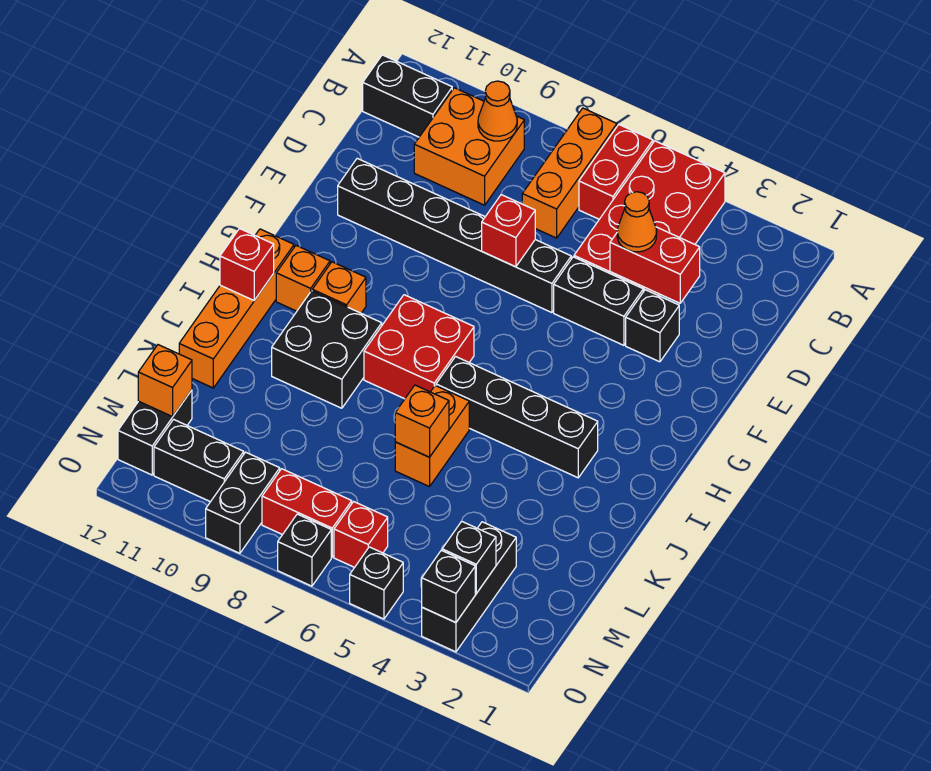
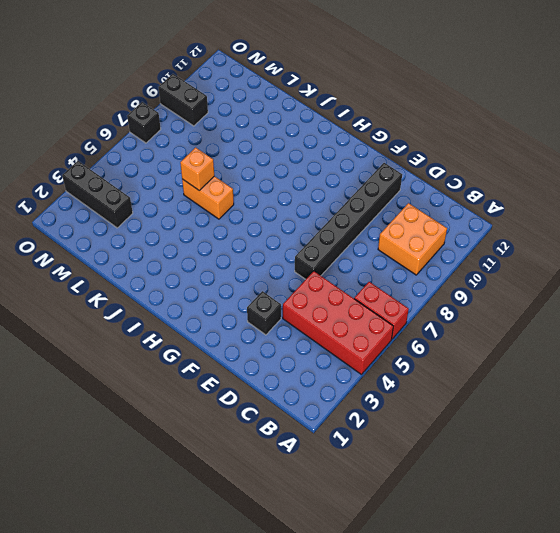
none -> orange 1x3 brick [522,108,617,238]
none -> black 1x2 brick [363,55,452,137]
none -> black 1x2 brick [554,257,643,345]
none -> red 2x2 brick [364,295,474,399]

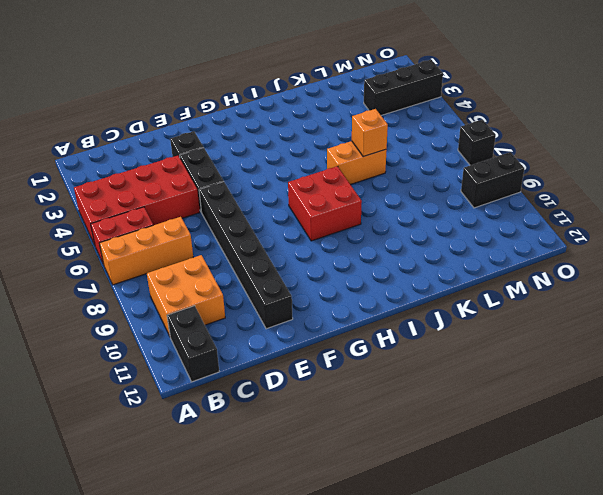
none -> orange 1x1 brick [312,262,366,313]
none -> orange 1x1 brick [276,246,330,311]
none -> orange 1x4 brick [179,229,294,388]
none -> black 1x4 brick [436,357,598,478]

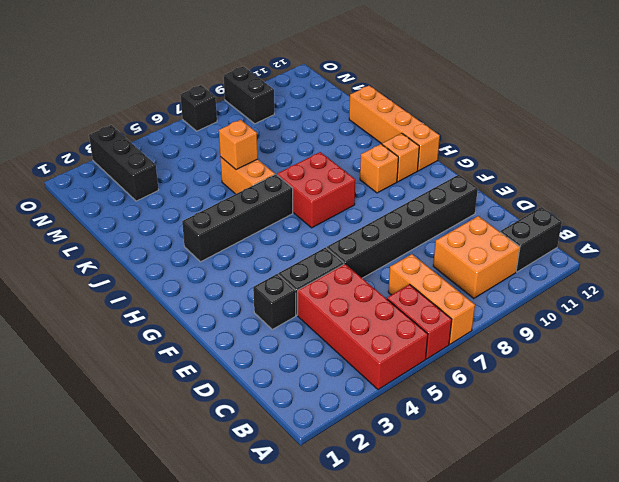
none -> black 2x2 brick [272,291,382,408]
none -> black 1x2 brick [118,390,192,475]
none -> red 1x1 brick [334,502,388,567]
none -> red 1x2 brick [262,469,352,557]

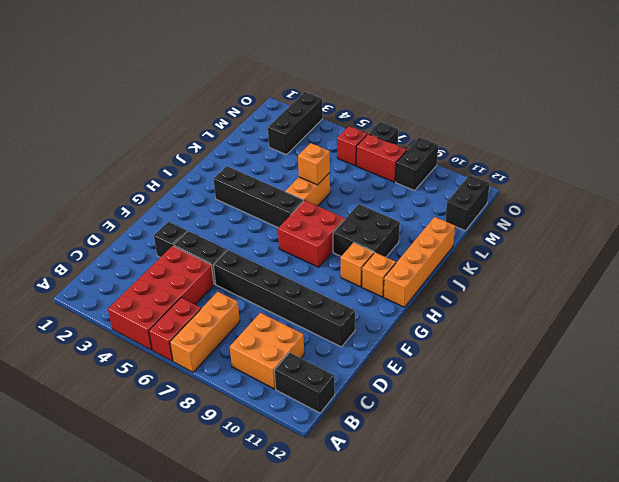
none -> black 1x2 brick [154,419,244,502]
none -> black 1x1 brick [350,547,403,619]
none -> orange 1x1 cone [478,81,517,141]
none -> red 1x2 brick [610,227,700,303]

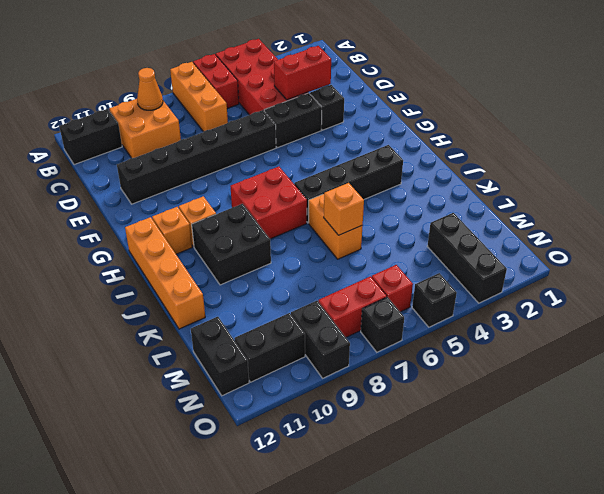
none -> red 1x1 brick [482,195,535,267]
none -> red 1x1 brick [220,229,274,300]
none -> orange 1x1 brick [138,345,192,417]
none -> black 1x1 brick [442,521,496,593]

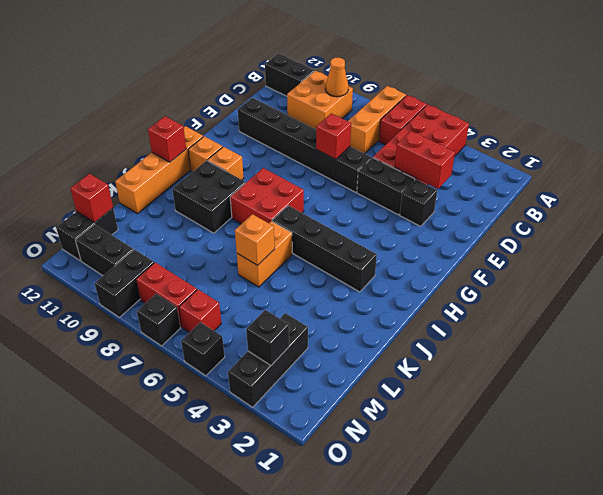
red 1x1 brick [70,174,113,222] -> orange 1x1 brick [138,345,192,417]
none -> black 1x1 brick [422,550,475,623]
none -> orange 1x1 cone [617,192,657,252]

